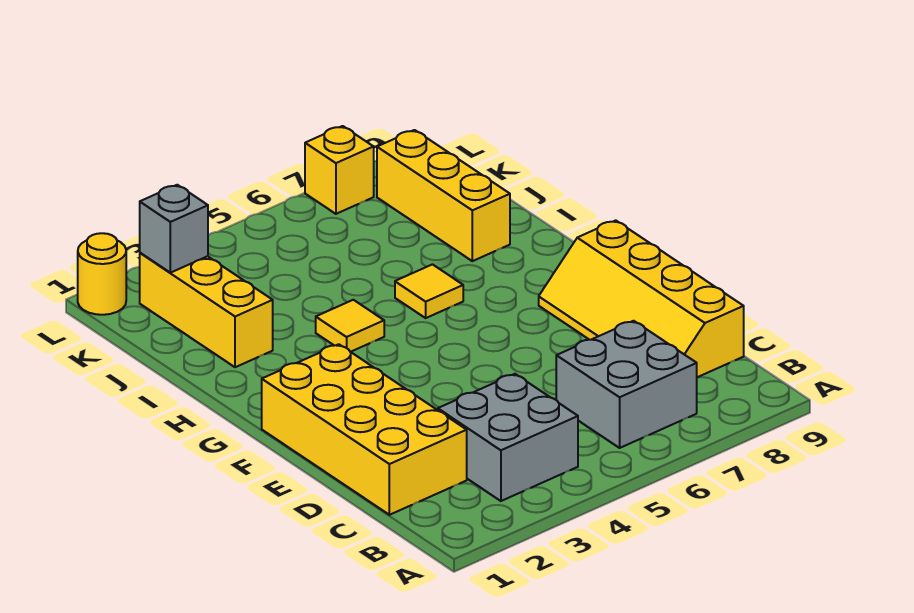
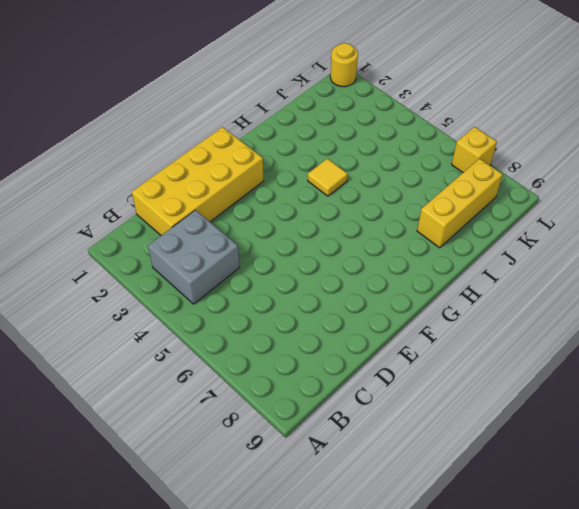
none -> grey 2x2 brick [556,321,697,448]
none -> yellow 2x4 slope [539,220,744,377]

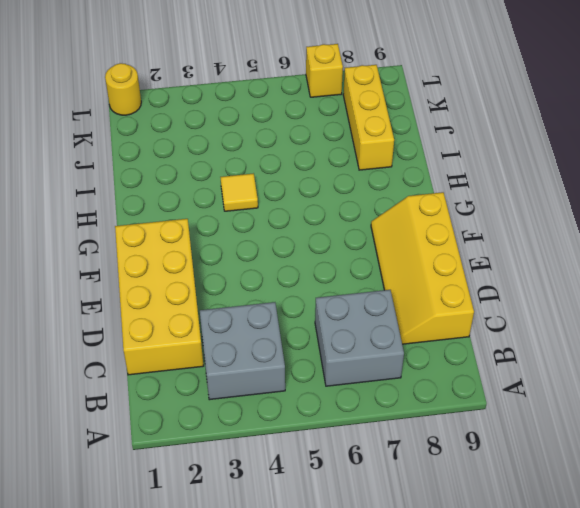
none -> yellow 1x1 tile [395,264,463,318]
none -> yellow 1x3 brick [140,253,273,367]

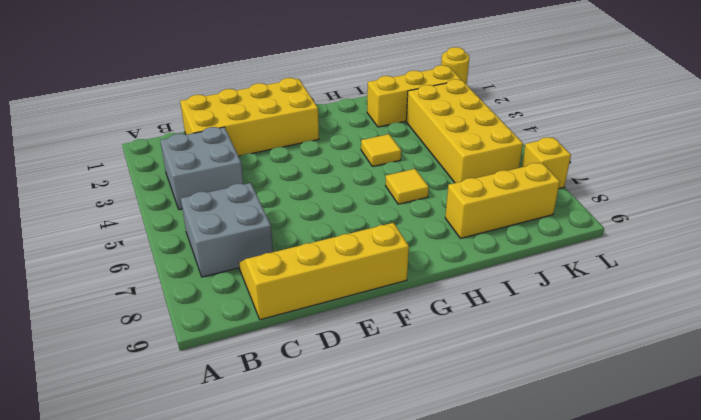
yellow 2x4 brick [406,79,523,183] -> none
none -> grey 1x1 brick [140,185,208,273]

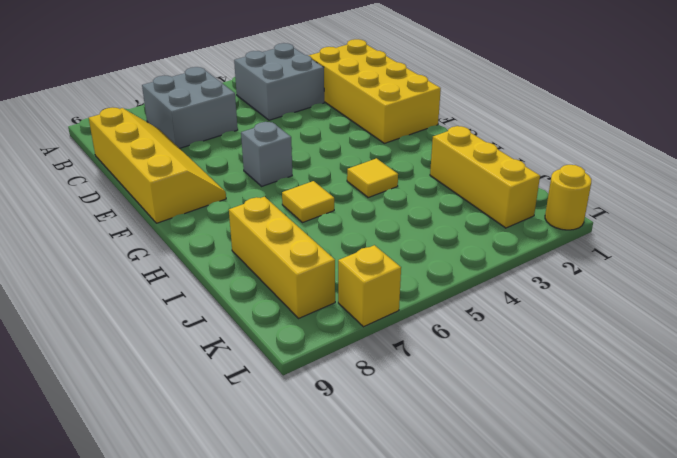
grey 1x1 brick [241,122,292,186] -> grey 1x1 brick moved to [140,185,208,273]

